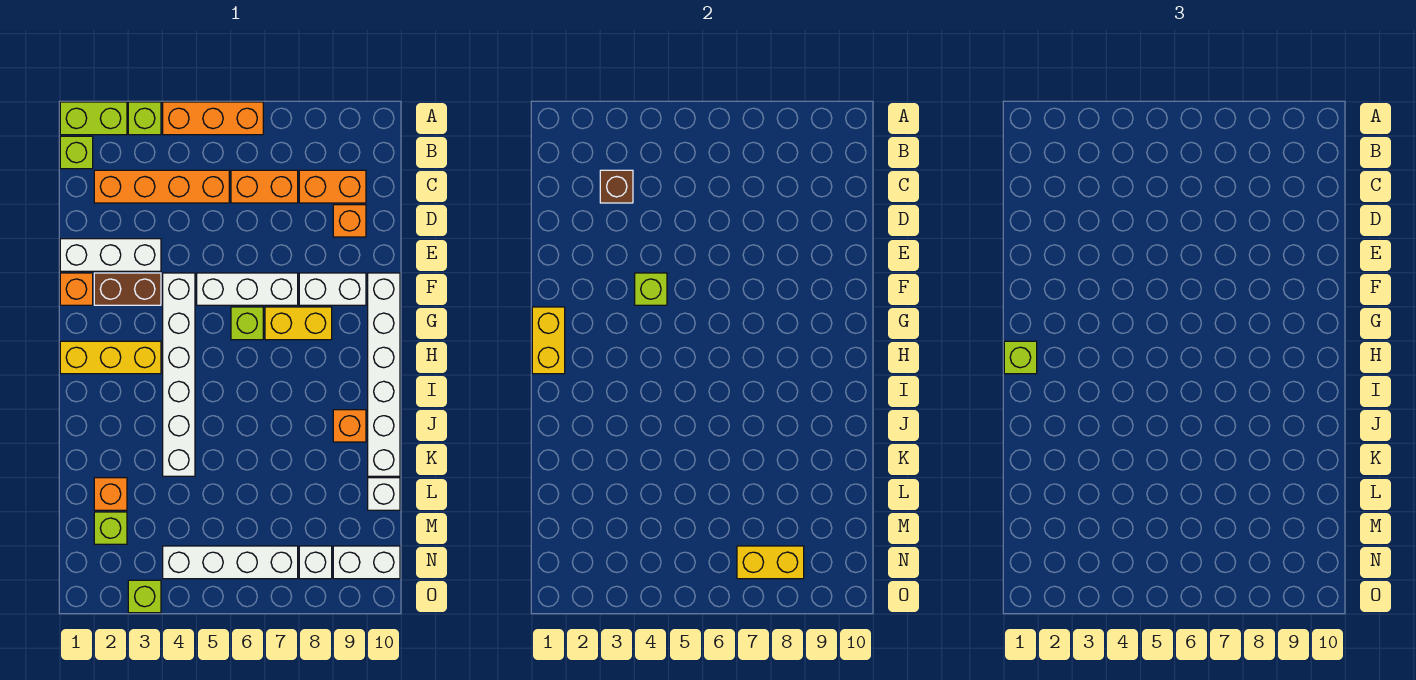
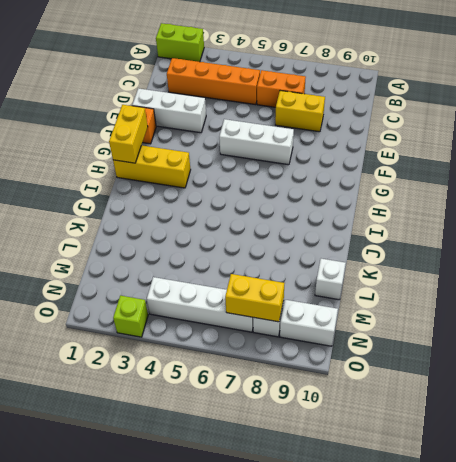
yellow 1x2 brick [275,91,325,132] -> yellow 1x2 brick moved to [265,307,332,340]
none -> lime 1x1 brick [128,102,161,135]
none -> orange 1x3 brick [163,102,263,135]
none -> lime 1x1 brick [60,136,93,169]
none -> orange 1x2 brick [299,170,366,203]

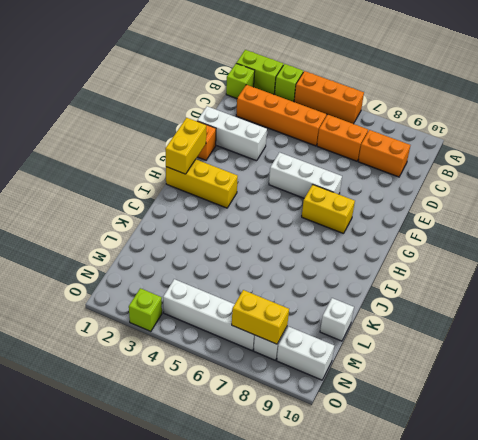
none -> orange 1x1 brick [333,205,366,237]
none -> brown 1x2 brick [94,273,161,305]
none -> white 1x6 brick [163,273,195,476]
none -> white 1x2 brick [299,273,366,305]

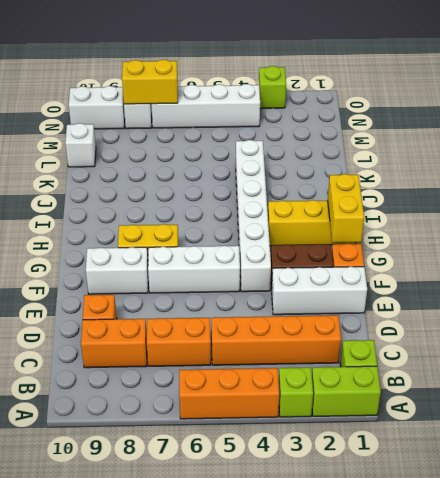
none -> white 1x6 brick [368,273,400,476]
none -> lime 1x1 brick [231,307,263,340]
none -> orange 1x1 brick [333,410,366,442]
none -> orange 1x1 brick [94,478,127,510]

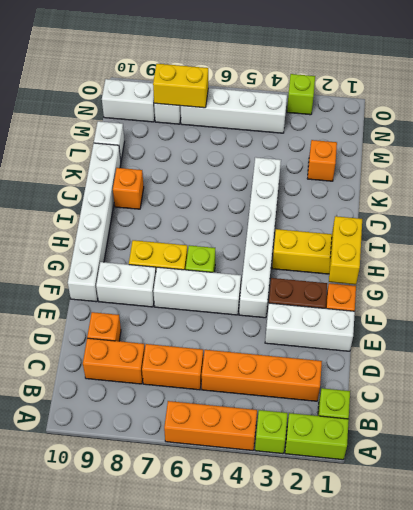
none -> lime 1x1 brick [94,512,127,544]
none -> brown 1x1 brick [600,170,633,203]
none -> lime 1x1 brick [635,273,667,305]
none -> lime 1x1 brick [1004,341,1037,374]

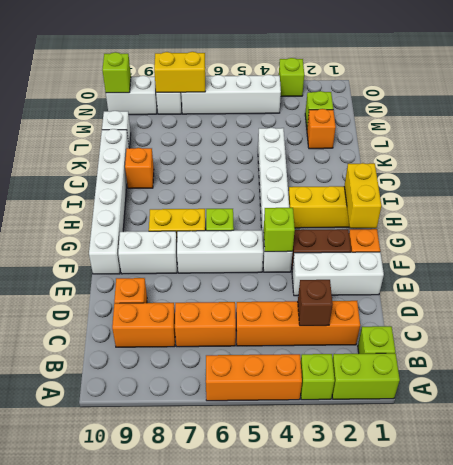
lime 1x1 brick [102,52,131,93] -> lime 1x1 brick moved to [1004,341,1037,374]

